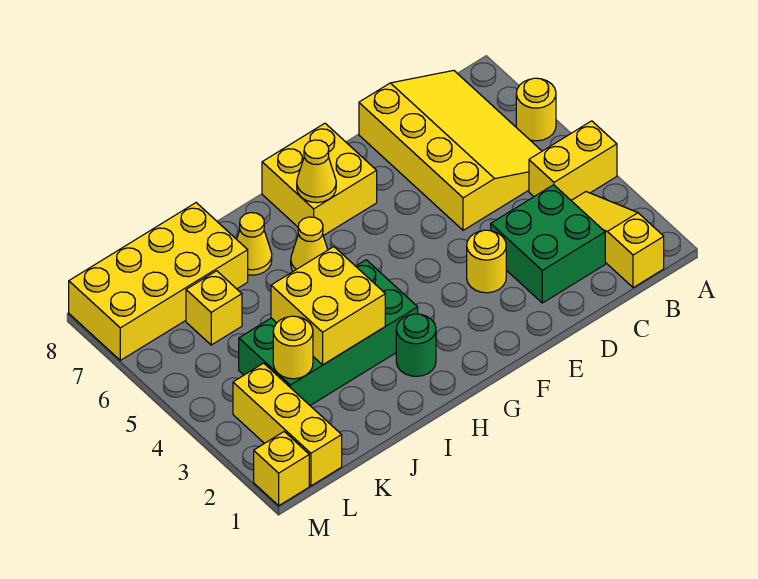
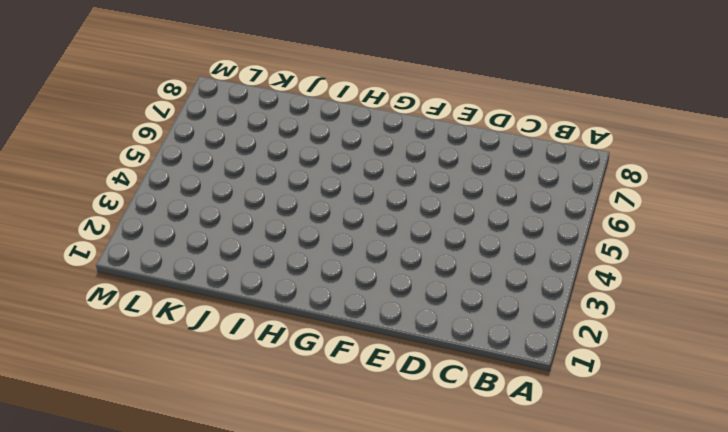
none -> yellow 1x2 brick [529,121,617,200]
none -> yellow 1x1 round brick [516,78,556,141]
none -> yellow 1x3 slope [571,192,664,288]

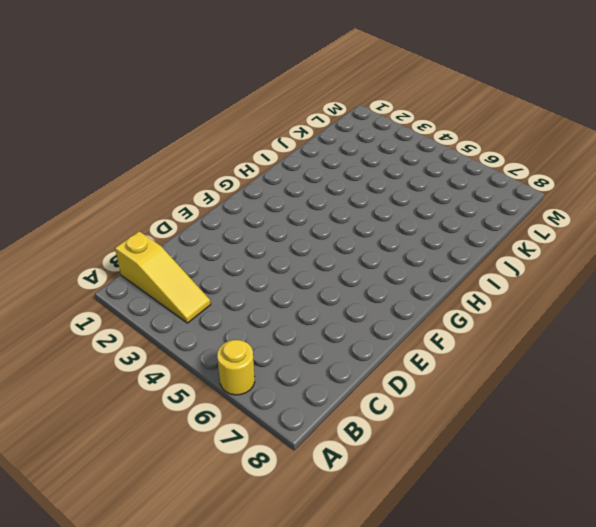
none -> yellow 1x2 brick [529,121,617,200]
none -> yellow 3x4 slope [359,70,542,230]
none -> green 2x2 brick [491,185,605,303]

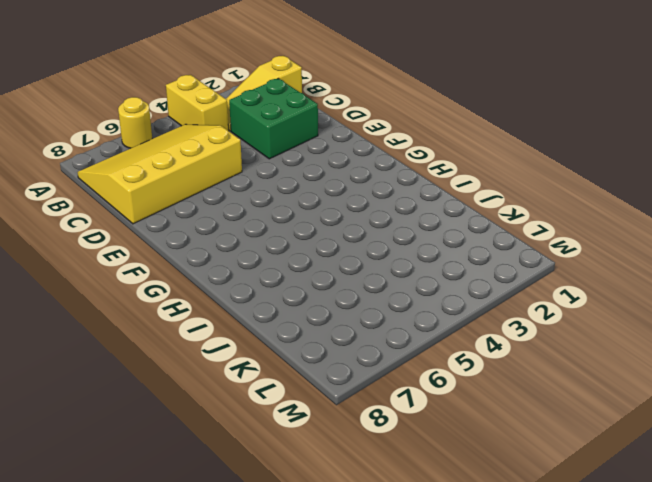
none -> yellow 1x1 round brick [467,230,506,293]
none -> yellow 2x2 brick [262,123,377,236]
none -> green 1x1 round brick [396,314,436,376]

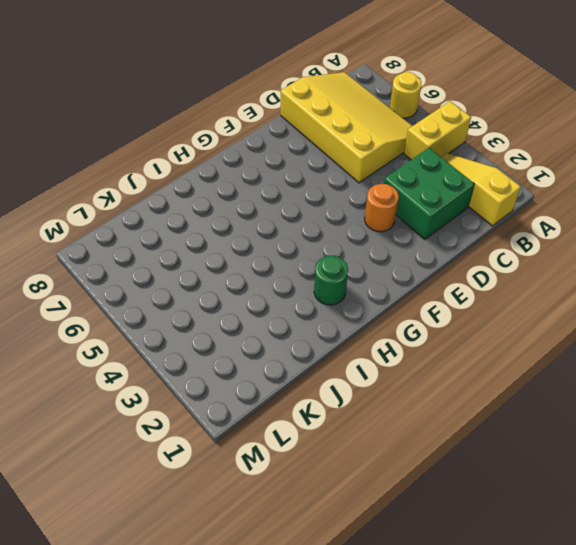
orange 1x1 round brick [365,184,399,232] -> yellow 1x1 round brick [467,230,506,293]
none -> yellow 2x2 brick [262,123,377,236]
none -> green 2x4 brick [239,260,418,405]
none -> yellow 1x1 cone [291,217,328,271]

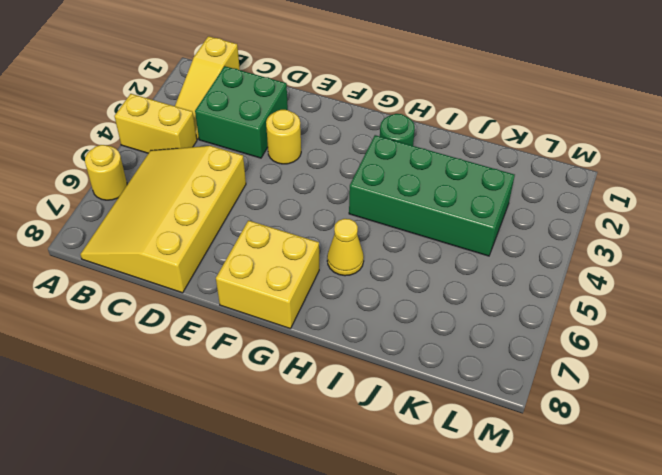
none -> yellow 1x1 cone [237,213,272,275]
none -> yellow 2x4 brick [69,203,248,360]
none -> yellow 1x1 brick [186,271,242,345]

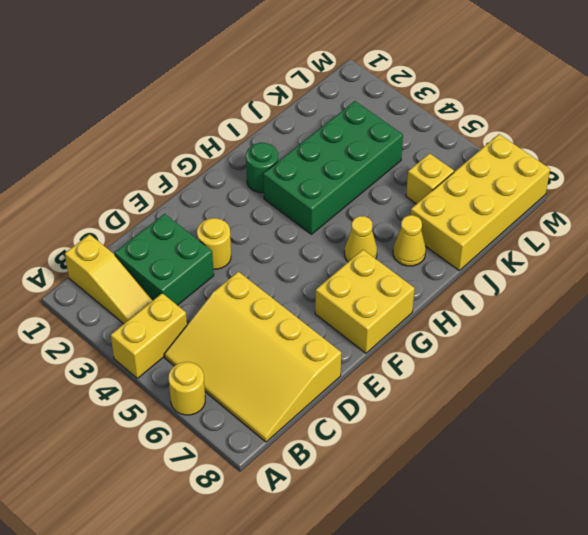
none -> yellow 1x3 brick [233,363,342,486]
none -> yellow 1x1 brick [254,432,309,506]
none -> yellow 1x1 cone [297,140,336,203]

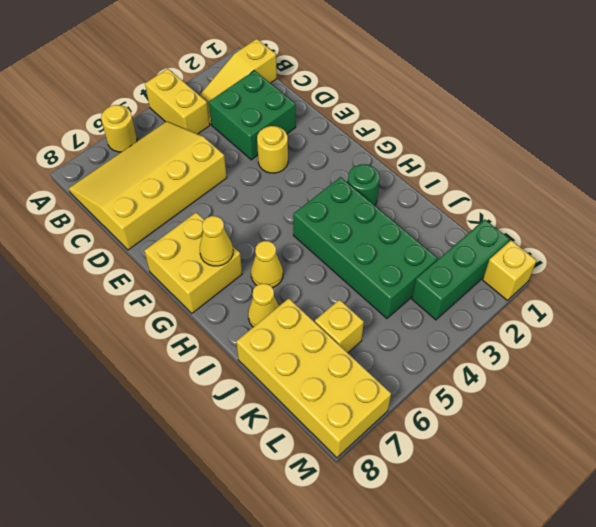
green 1x3 brick [412,219,510,320] -> yellow 1x3 brick [233,363,342,486]
none -> yellow 2x2 brick [271,247,385,365]
none -> yellow 1x1 round brick [273,316,313,379]

